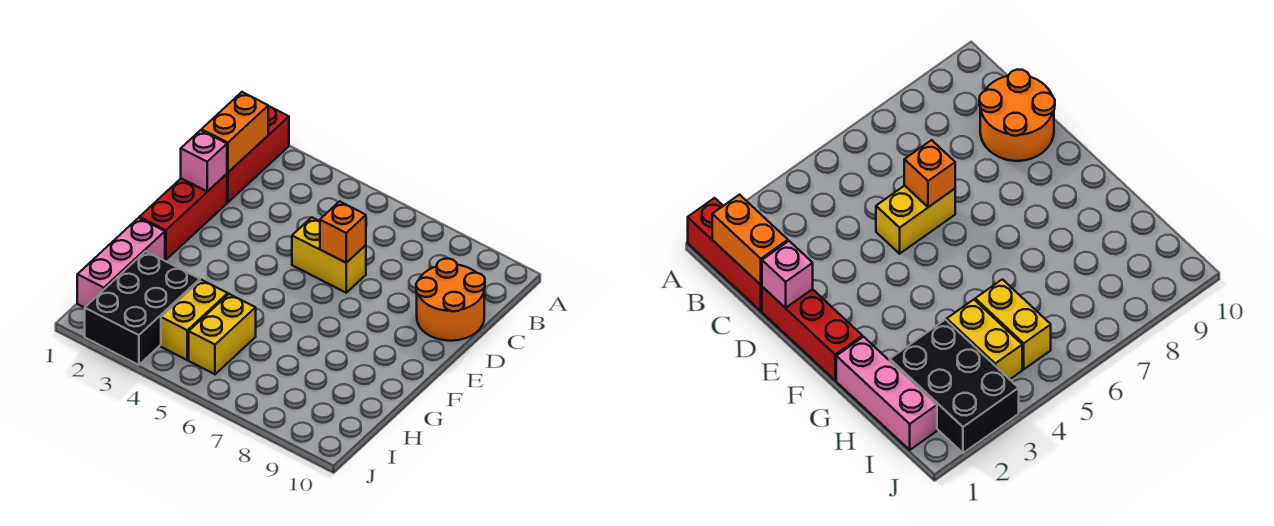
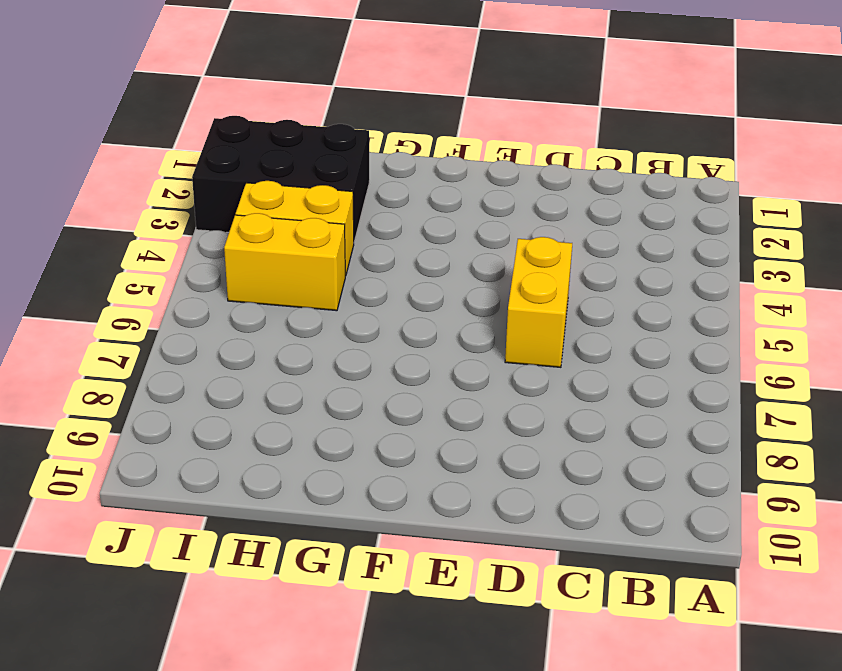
none -> red 1x3 brick [227,106,289,202]
none -> orange 2x2 round brick [416,258,485,341]

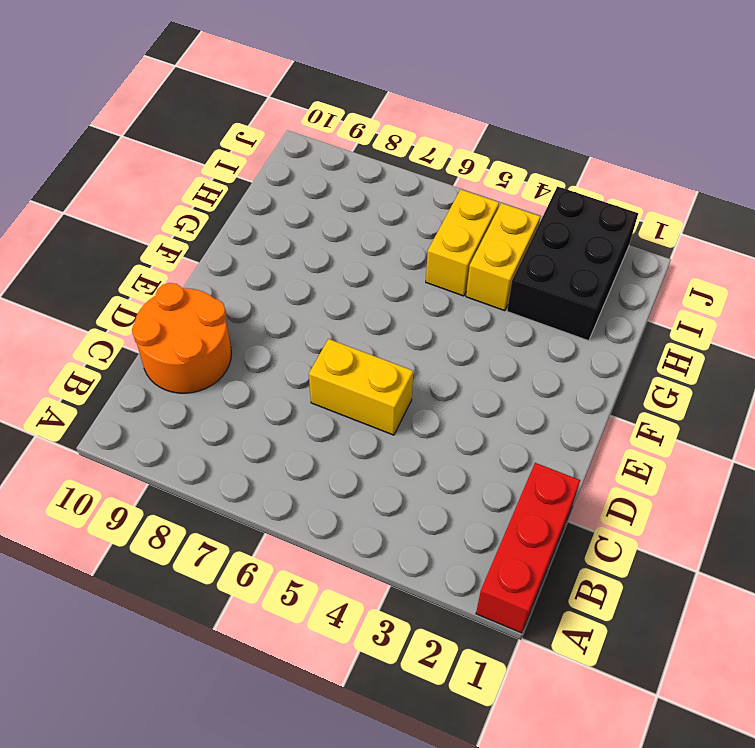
none -> red 1x3 brick [139,174,227,260]
none -> pink 1x3 brick [77,218,165,308]

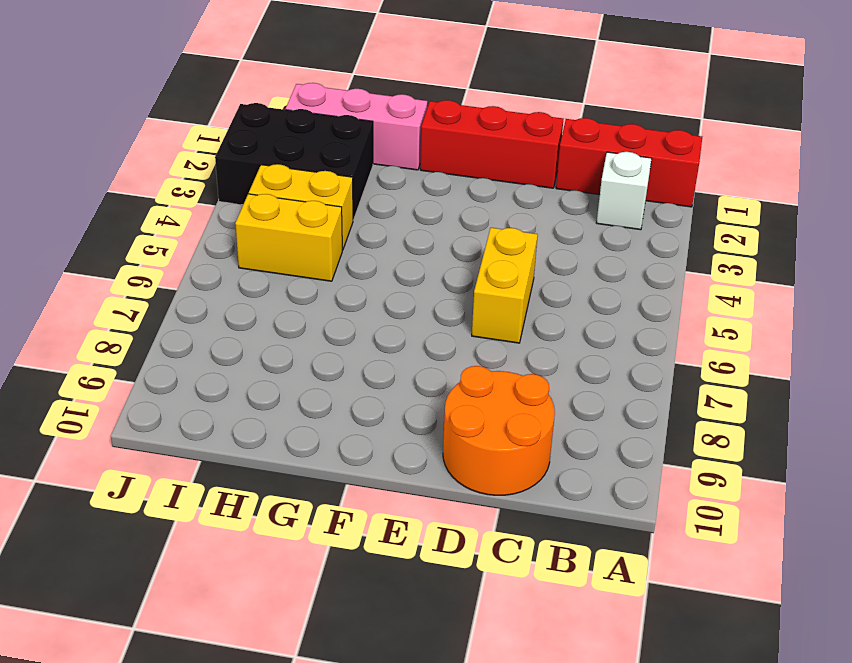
white 1x1 brick [596,152,652,230] -> none
none -> orange 1x2 brick [202,92,268,172]
none -> pink 1x1 brick [181,130,227,192]

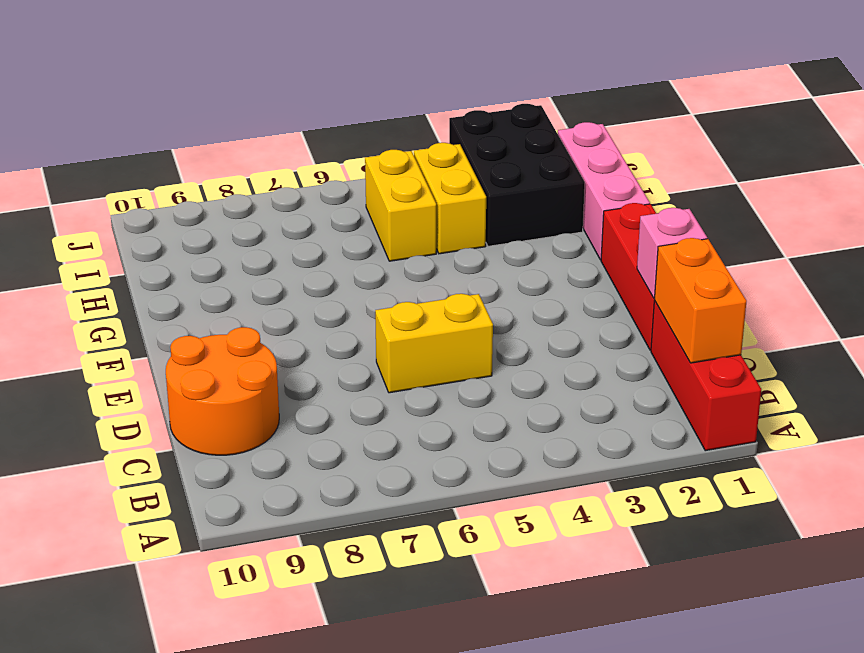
none -> orange 1x1 brick [320,201,366,263]

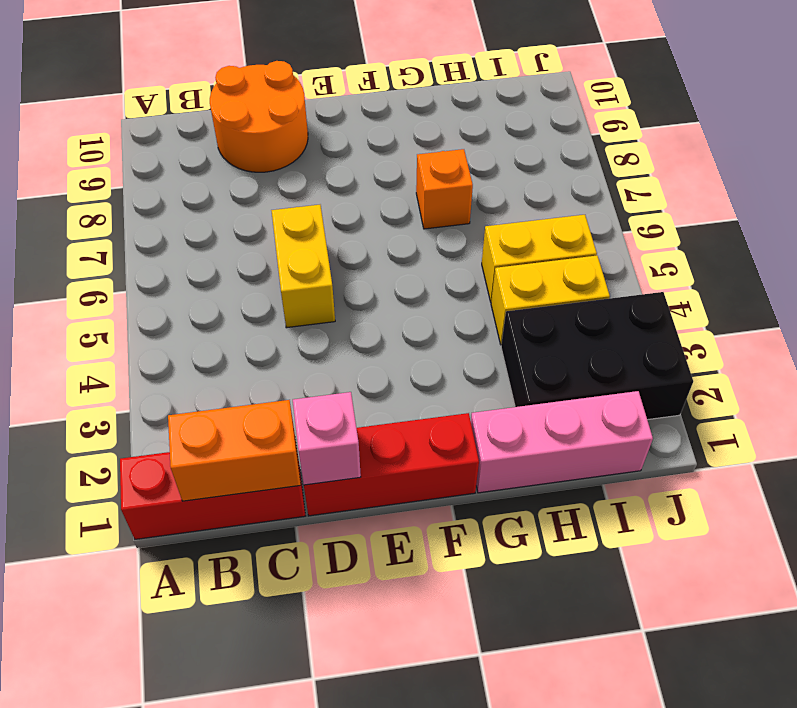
orange 1x1 brick [416,149,473,229] -> orange 1x1 brick moved to [320,201,366,263]

